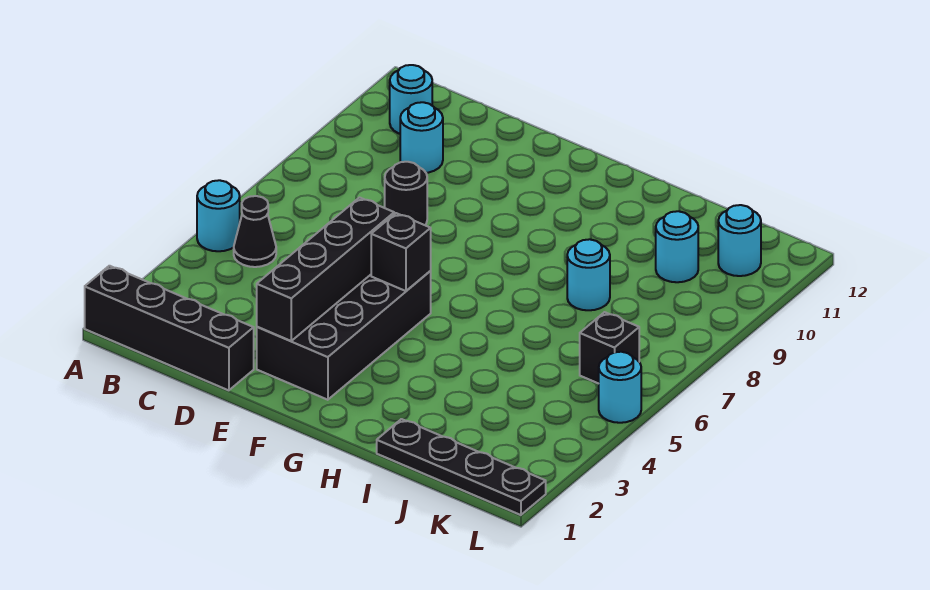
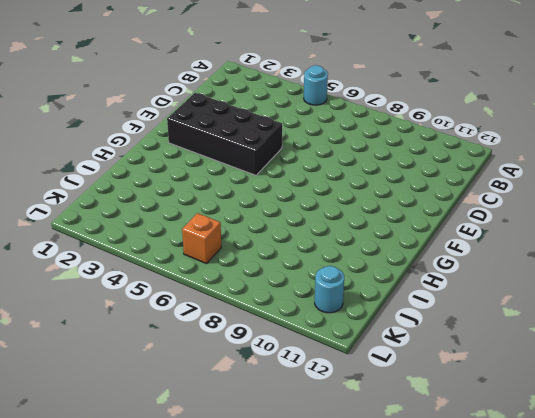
orange 1x1 brick [182,213,221,264] -> black 1x1 brick [580,312,639,384]
none -> black 1x4 brick [85,266,254,390]
none -> black 1x1 cone [234,196,276,267]
none -> cyan 1x1 round brick [390,65,432,134]

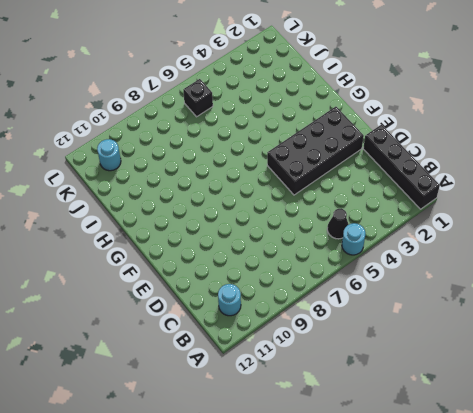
none -> cyan 1x1 round brick [400,102,443,173]
none -> black 1x1 round brick [385,162,427,225]
none -> black 1x4 plate [377,419,546,515]

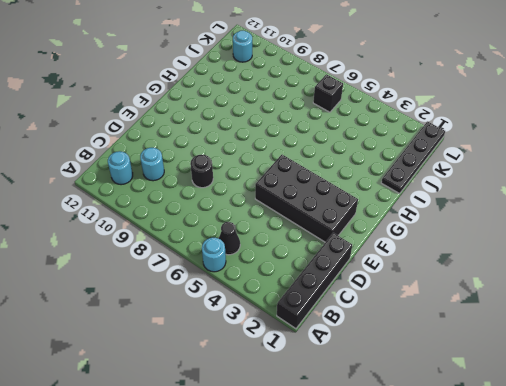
none -> cyan 1x1 round brick [567,239,610,310]
none -> cyan 1x1 round brick [656,211,698,282]
none -> cyan 1x1 round brick [599,352,641,423]

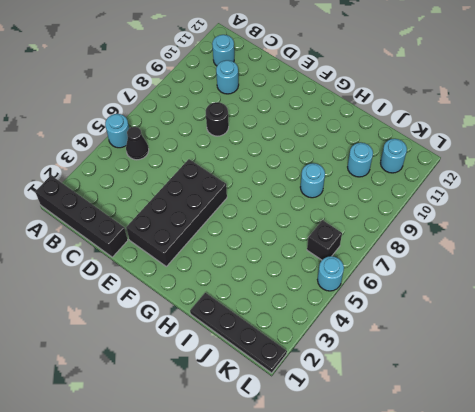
none -> black 1x4 brick [257,198,394,341]
none -> black 1x1 brick [371,213,431,291]

